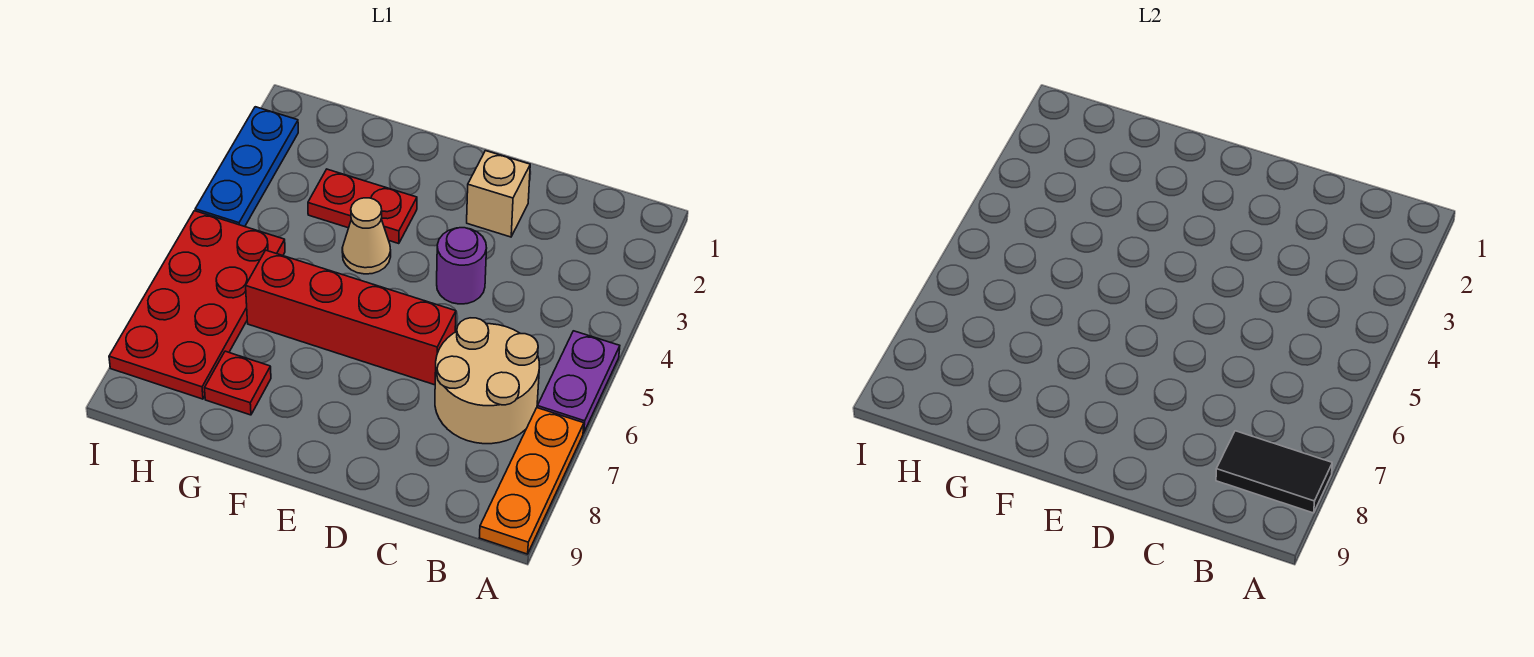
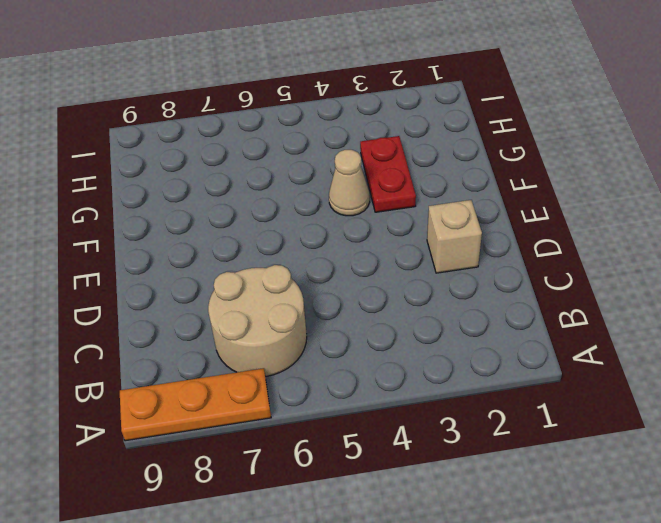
none -> purple 1x2 plate [537,331,620,433]
none -> purple 1x1 round brick [437,228,487,304]
none -> red 1x4 brick [246,250,456,385]

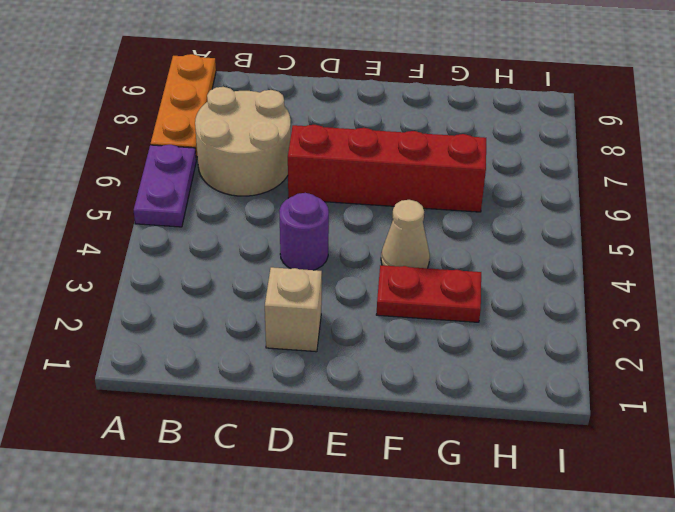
none -> red 1x1 plate [205,351,271,415]
none -> red 2x4 plate [109,211,285,399]
none -> blue 1x3 plate [195,107,298,227]

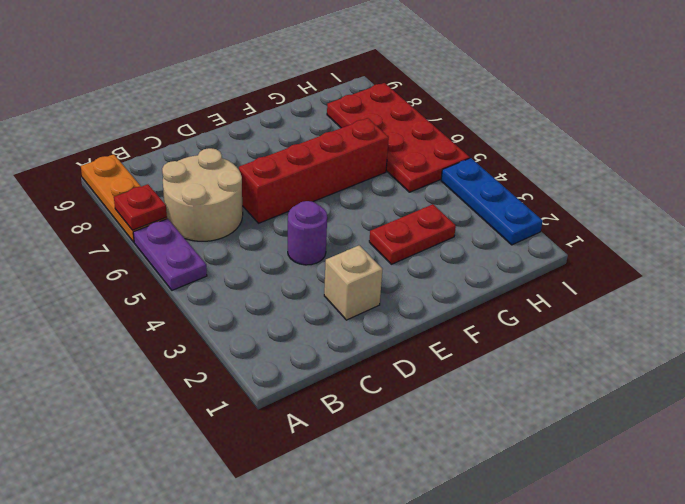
red 1x1 plate [114,184,167,230] -> red 1x1 plate moved to [205,351,271,415]
none -> tan 1x1 cone [342,198,391,274]
none -> black 1x2 tile [1216,431,1332,513]

